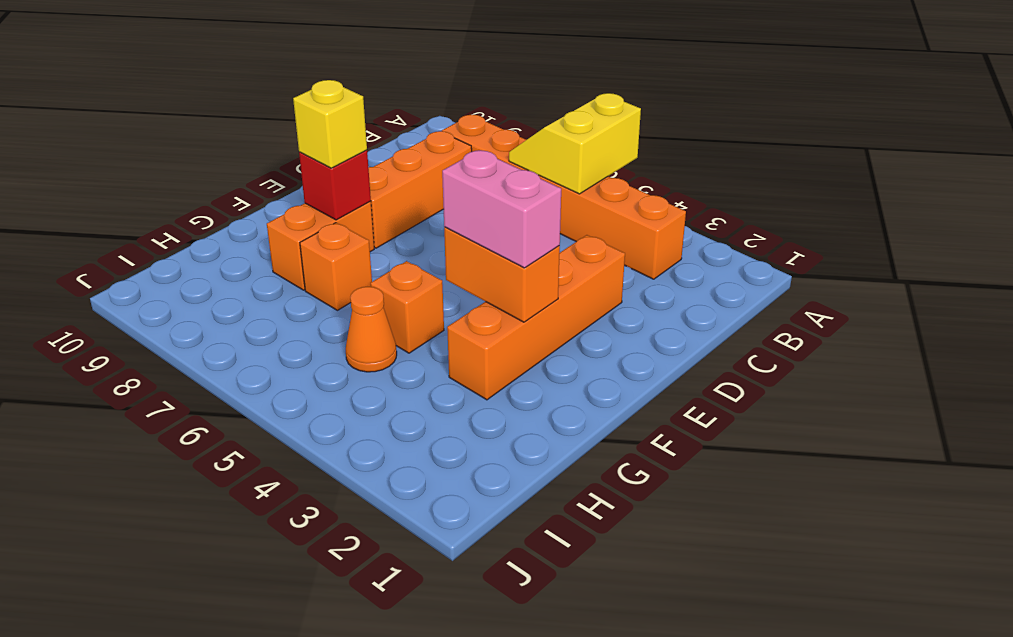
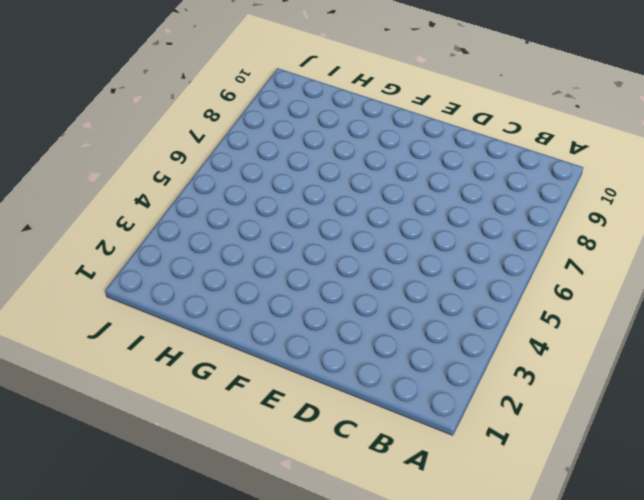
none -> orange 1x6 brick [442,115,686,279]
none -> orange 1x3 brick [368,131,472,248]
none -> orange 1x4 brick [447,235,625,400]

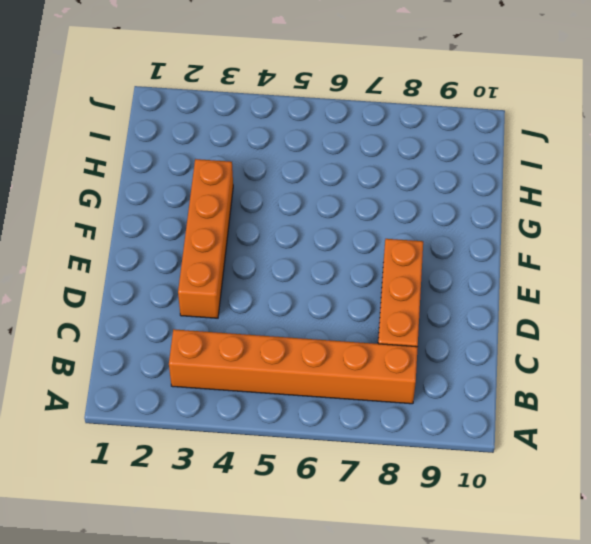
none -> orange 1x2 brick [267,201,374,290]
none -> orange 1x1 brick [371,261,444,353]
none -> orange 1x1 brick [300,223,372,310]

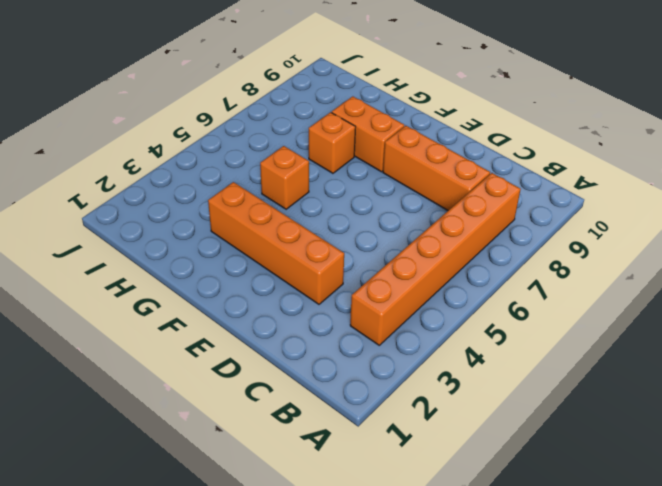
none -> orange 1x1 cone [346,287,397,372]
none -> yellow 2x2 slope [509,93,641,194]
none -> orange 1x2 brick [444,227,560,322]

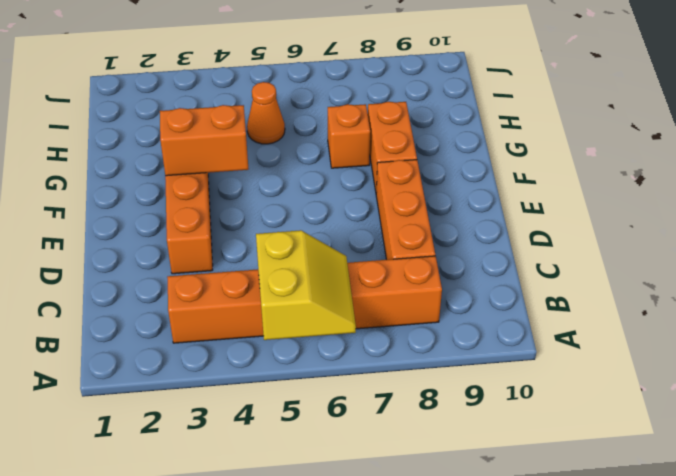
none -> orange 1x1 brick [371,261,444,353]
none -> red 1x1 brick [299,150,371,220]
none -> pink 1x2 brick [442,150,561,268]

